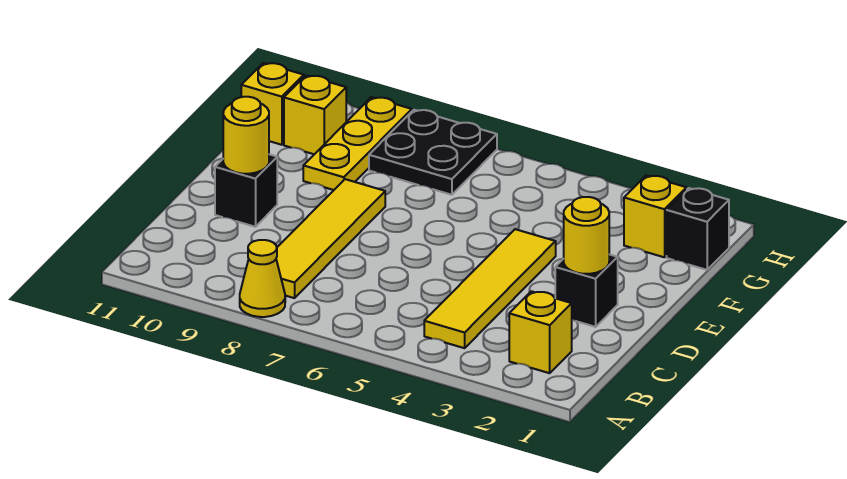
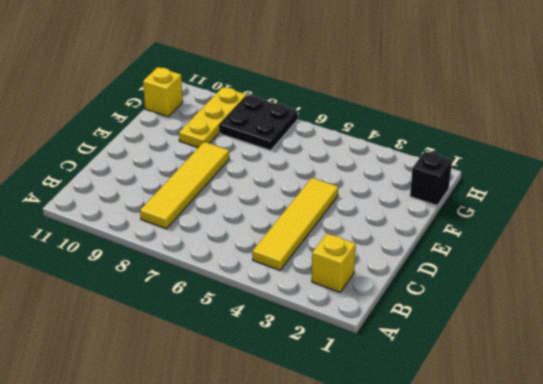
none -> yellow 1x1 cone [240,240,285,317]
none -> black 1x1 brick [555,254,618,327]
none -> black 1x1 brick [215,154,277,227]

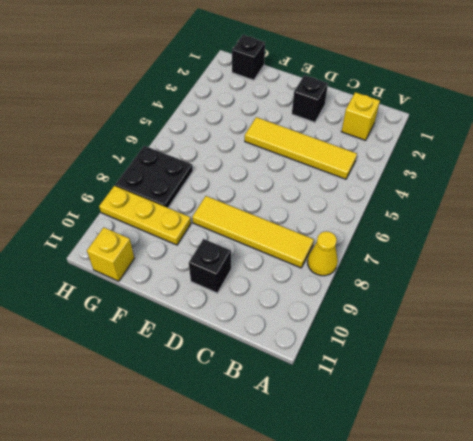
none -> yellow 1x1 brick [624,176,687,257]
none -> yellow 1x1 brick [284,75,346,154]
none -> yellow 1x1 round brick [564,197,609,274]

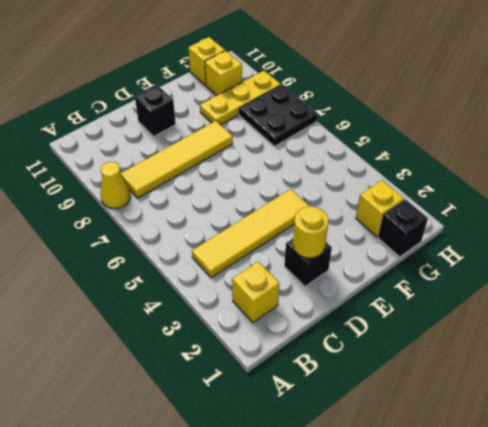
none -> yellow 1x1 round brick [223,97,269,174]

